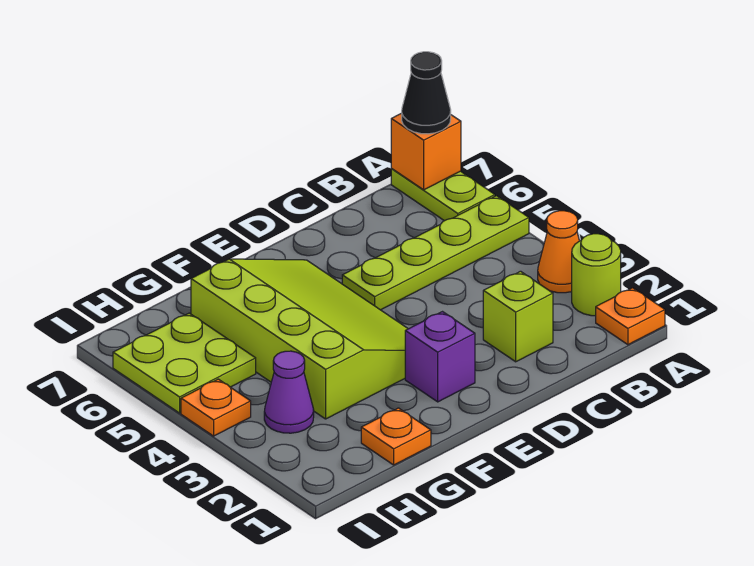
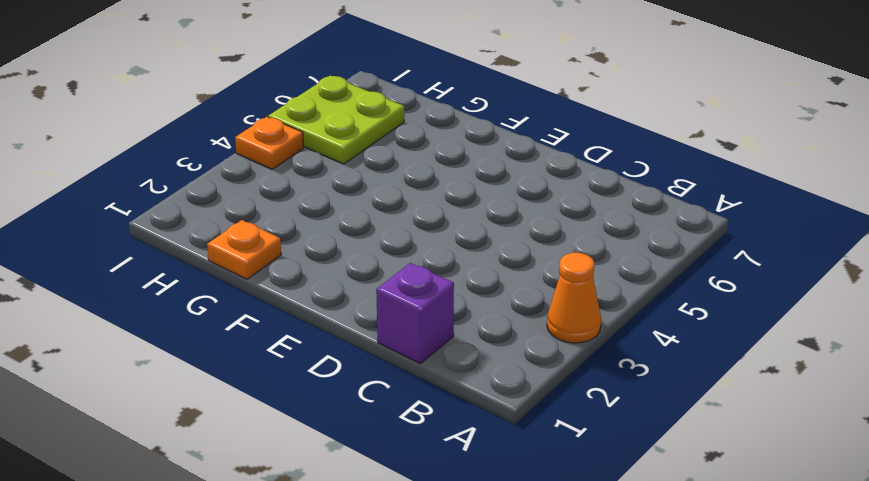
purple 1x1 brick [376,263,454,364] -> purple 1x1 brick moved to [405,312,475,402]
none -> orange 1x1 plate [596,288,665,345]
none -> lime 1x1 round brick [572,234,621,316]
none -> lime 1x4 plate [342,196,529,310]

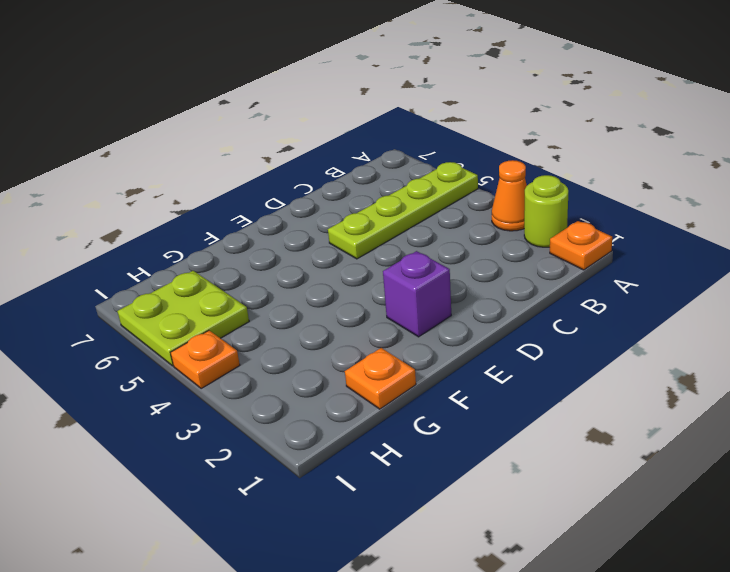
none -> lime 1x2 plate [391,169,495,221]
none -> lime 1x1 brick [483,271,553,362]
none -> lime 3x4 slope [191,259,408,419]

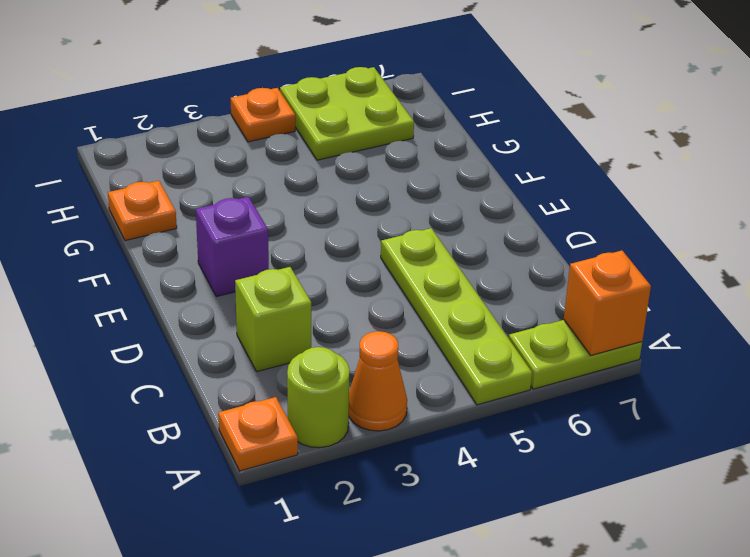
none -> lime 3x4 slope [191,259,408,419]
none -> purple 1x1 cone [264,351,314,433]
none -> black 1x1 cone [402,52,451,134]

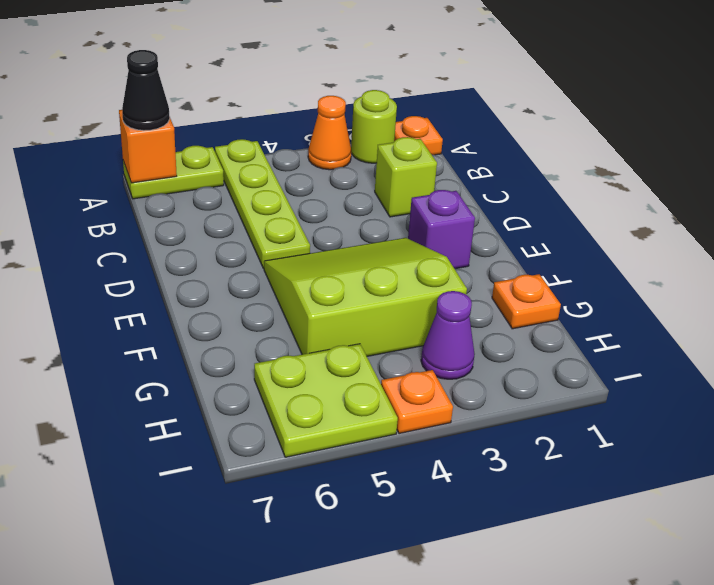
lime 3x3 slope [264,238,467,356] -> lime 3x4 slope [191,259,408,419]

